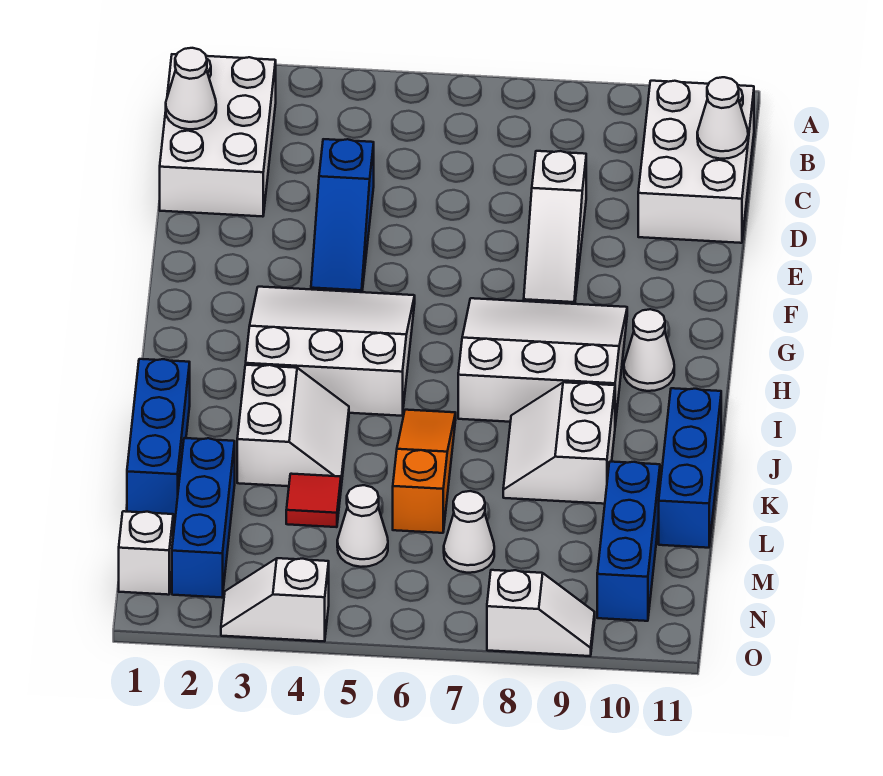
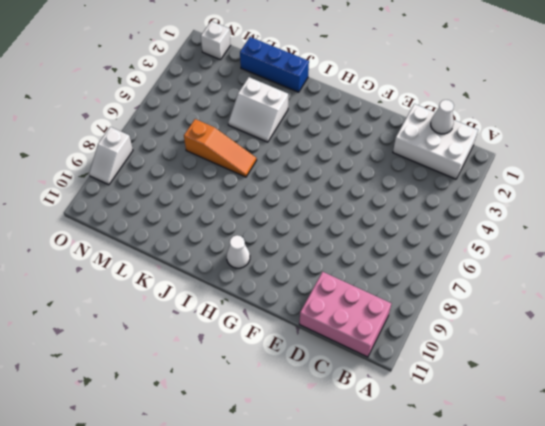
pink 2x3 brick [299,272,391,357] -> white 2x3 brick [638,81,754,243]
none -> blue 1x3 slope [311,139,374,292]
none -> white 1x3 slope [524,151,586,304]
none -> white 3x3 slope [246,287,415,416]

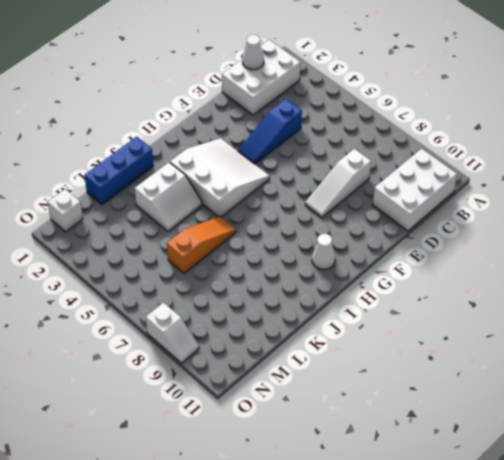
none -> white 3x3 slope [458,298,627,425]
none -> white 2x2 slope [503,382,615,504]
none -> blue 1x3 brick [659,388,721,548]

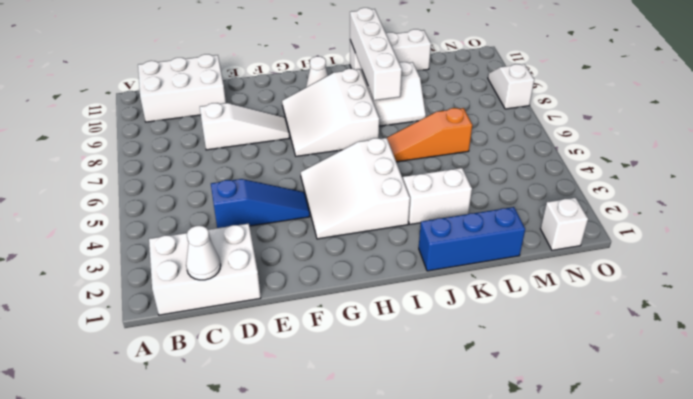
white 1x4 brick [350,8,402,100] -> none
white 1x3 brick [350,29,431,72] -> blue 1x3 brick [659,388,721,548]
none -> blue 1x3 brick [172,438,235,598]
none -> red 1x1 tile [286,474,341,527]
none -> blue 1x3 brick [597,462,660,621]

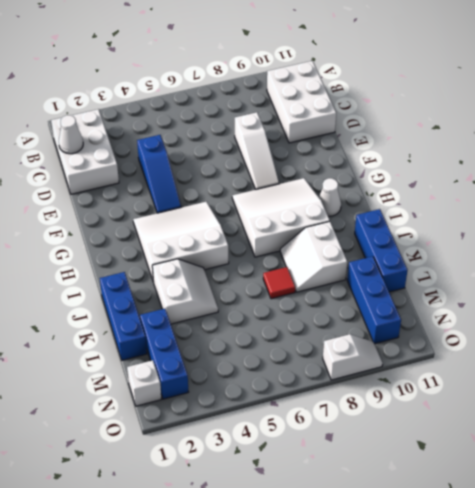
red 1x1 tile [263,267,295,299] -> red 1x1 tile moved to [286,474,341,527]
none -> orange 1x3 slope [393,410,456,533]
none -> white 1x1 cone [337,485,388,567]
none -> white 1x1 cone [444,491,494,573]

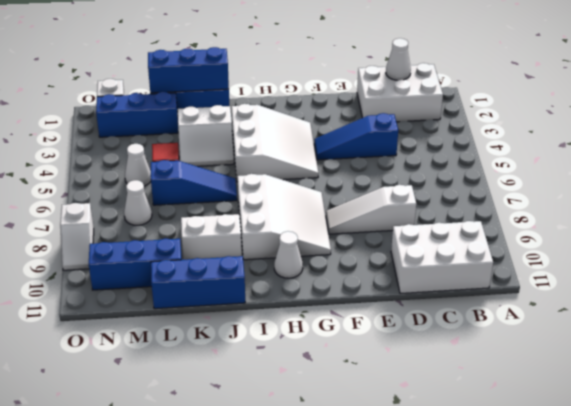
blue 1x3 brick [148,47,229,93] -> none
blue 1x3 slope [151,160,237,205] -> orange 1x3 slope [393,410,456,533]
none -> white 1x2 slope [221,558,329,641]
none -> white 1x1 cone [697,77,748,159]

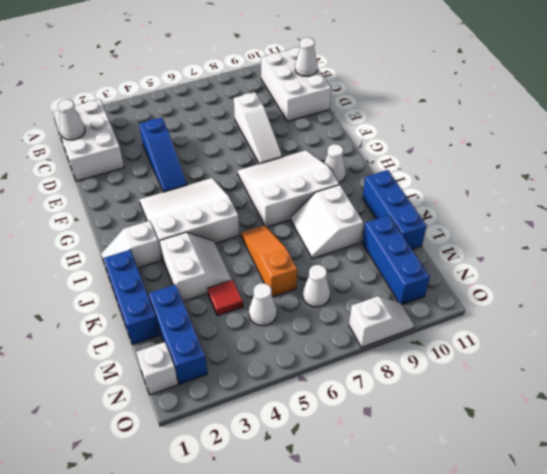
white 1x2 slope [101,221,162,273] -> white 1x2 slope moved to [221,558,329,641]

